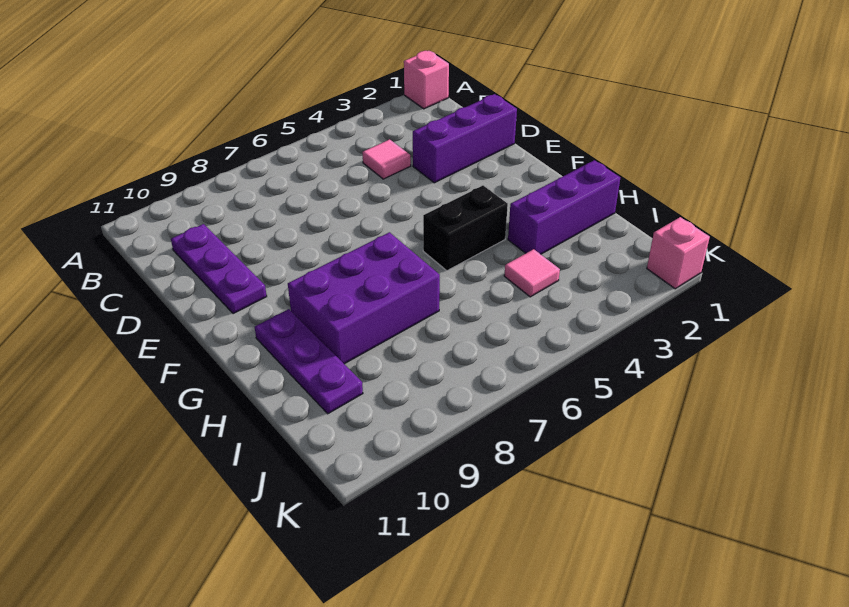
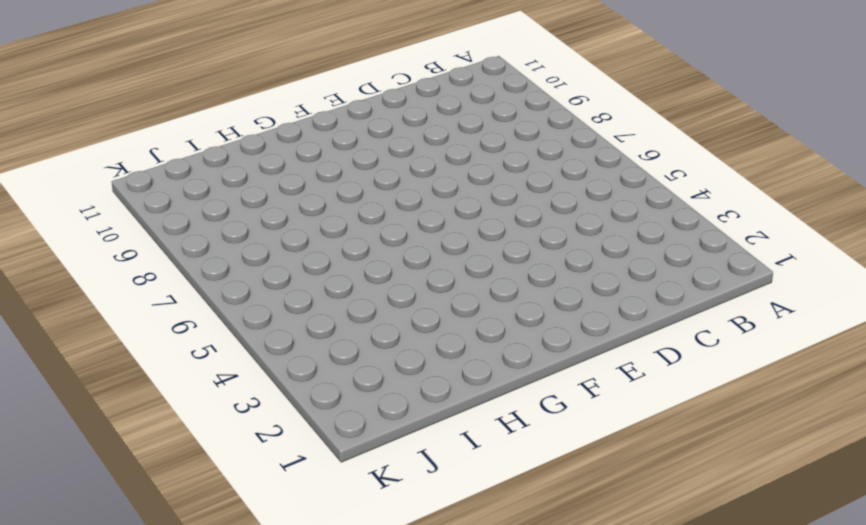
none -> pink 1x1 brick [404,51,449,109]
none -> pink 1x1 tile [362,139,411,179]

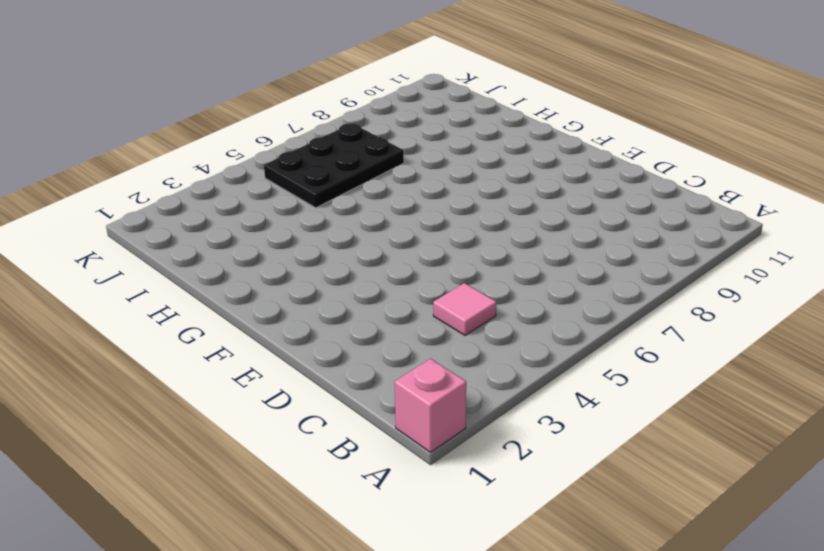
black 2x3 plate [264,123,404,208] -> none
none -> purple 1x3 plate [171,224,267,314]
none -> purple 1x3 brick [413,94,517,183]

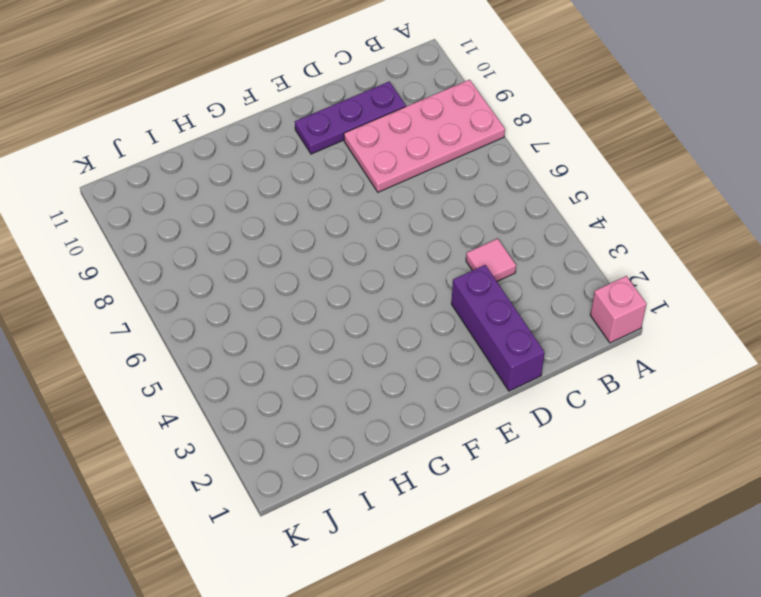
pink 2x4 plate [344,80,505,192] -> none
none -> black 1x2 brick [423,185,508,271]
none -> purple 2x3 brick [288,232,440,364]

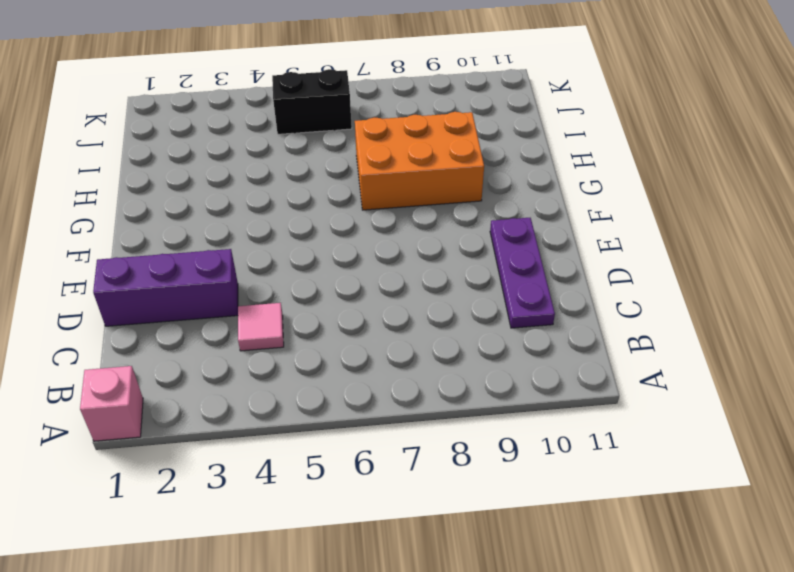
orange 2x3 brick [355,112,484,210] -> purple 2x3 brick [288,232,440,364]
black 1x2 brick [272,69,352,134] -> black 1x2 brick moved to [423,185,508,271]
none -> purple 1x3 plate [255,309,363,414]
none -> purple 1x3 brick [508,160,620,254]

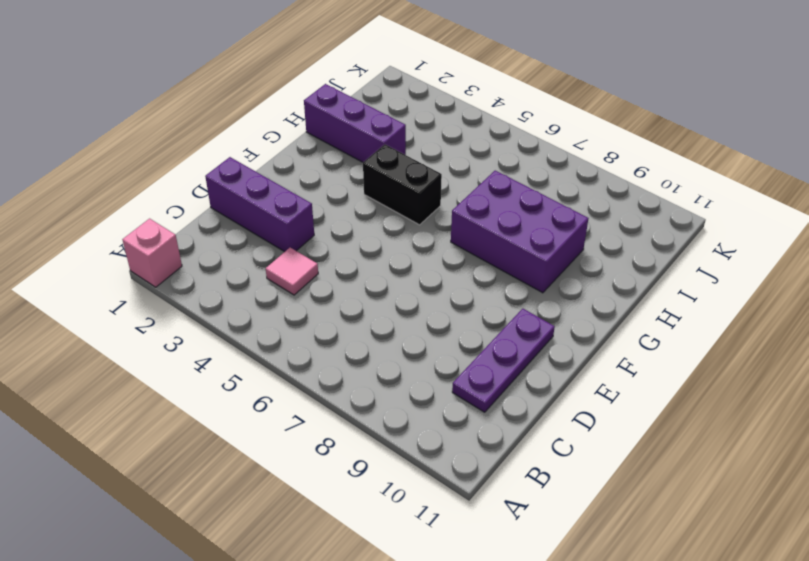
none -> purple 1x3 plate [255,309,363,414]
none -> pink 1x1 tile [504,249,560,297]

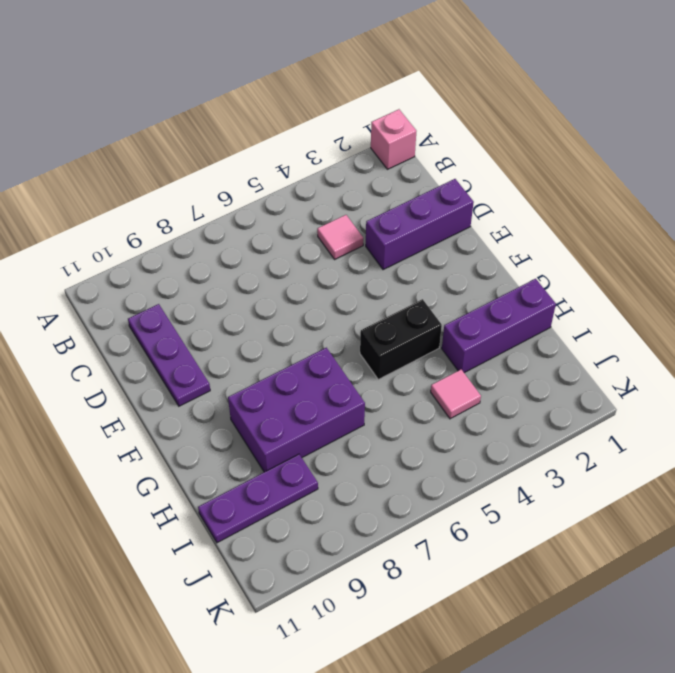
purple 1x3 plate [198,454,318,543] -> purple 1x3 plate turned to [255,309,363,414]
none -> pink 1x1 brick [647,217,710,289]

